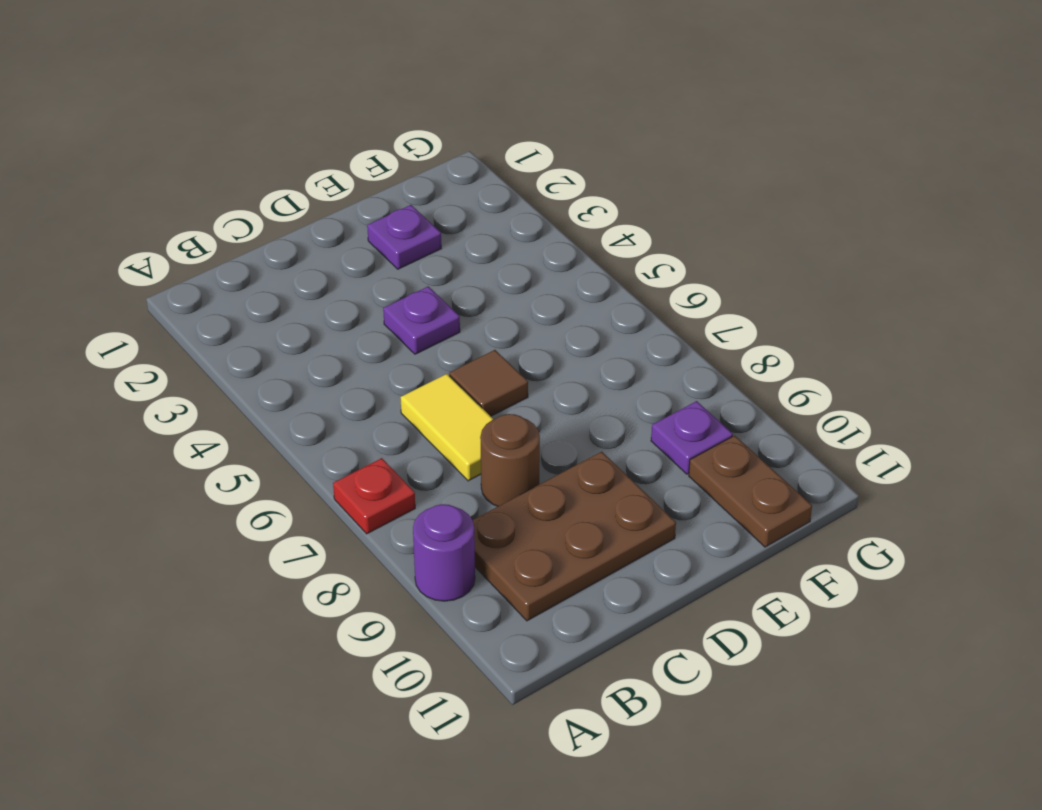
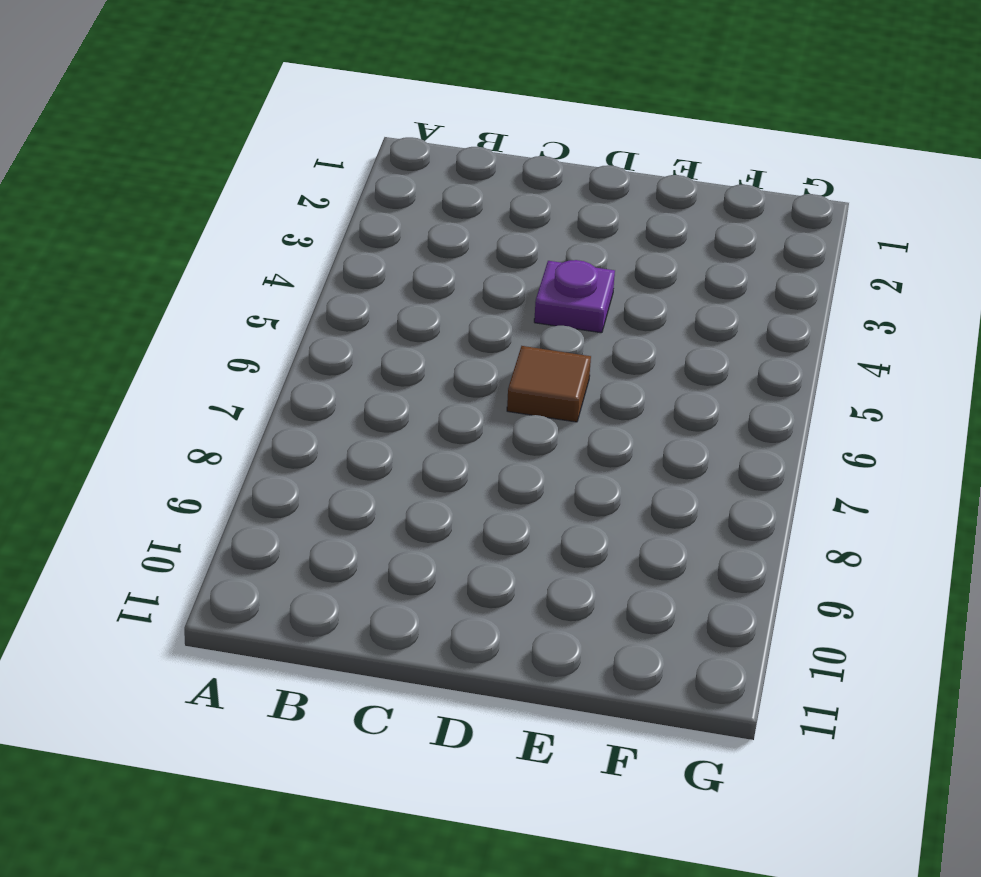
none -> red 1x1 plate [333,458,415,534]
none -> purple 1x1 round brick [413,504,475,601]

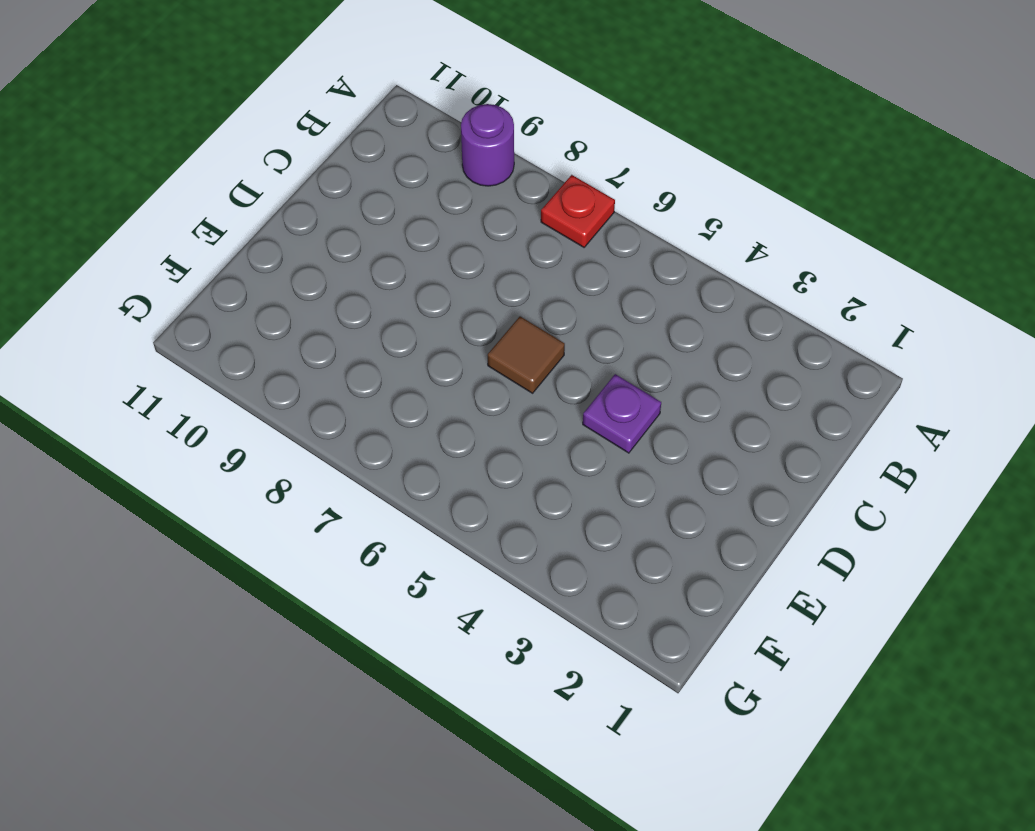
none -> brown 2x3 plate [473,452,676,621]
none -> yellow 1x2 tile [400,374,493,481]

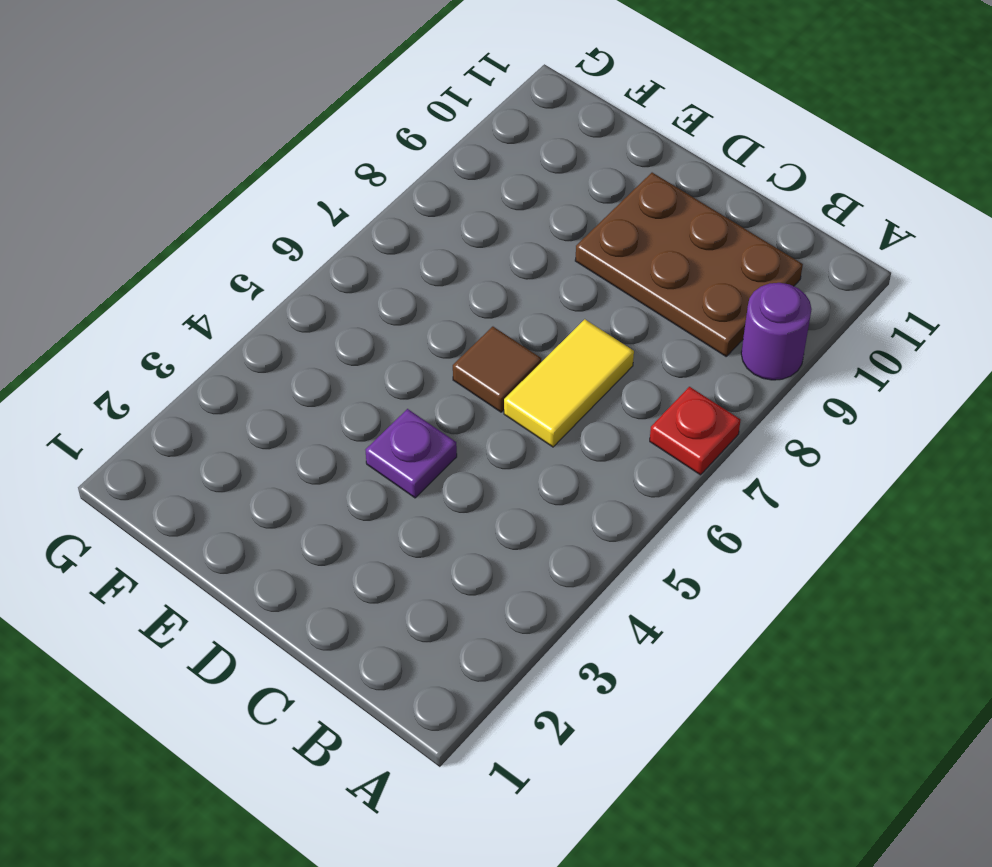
none -> brown 1x1 round brick [480,414,540,506]
none -> purple 1x1 plate [367,205,441,269]

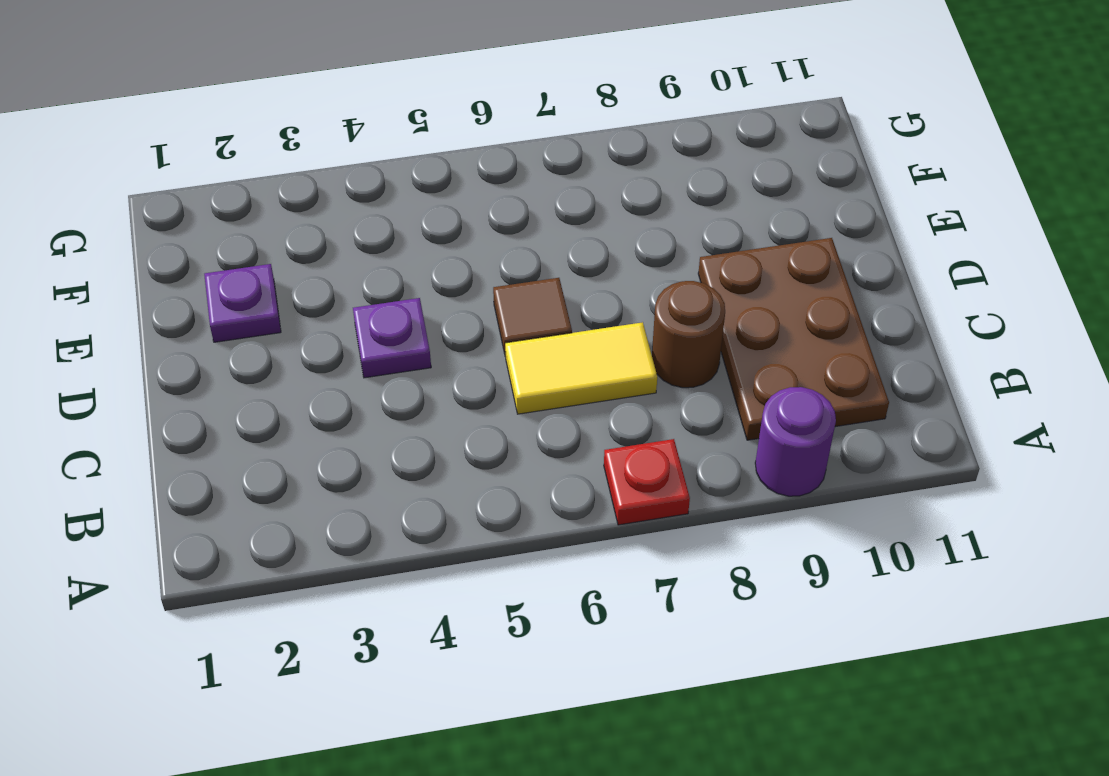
none -> purple 1x1 plate [651,401,733,474]
none -> brown 1x2 plate [689,436,812,547]

